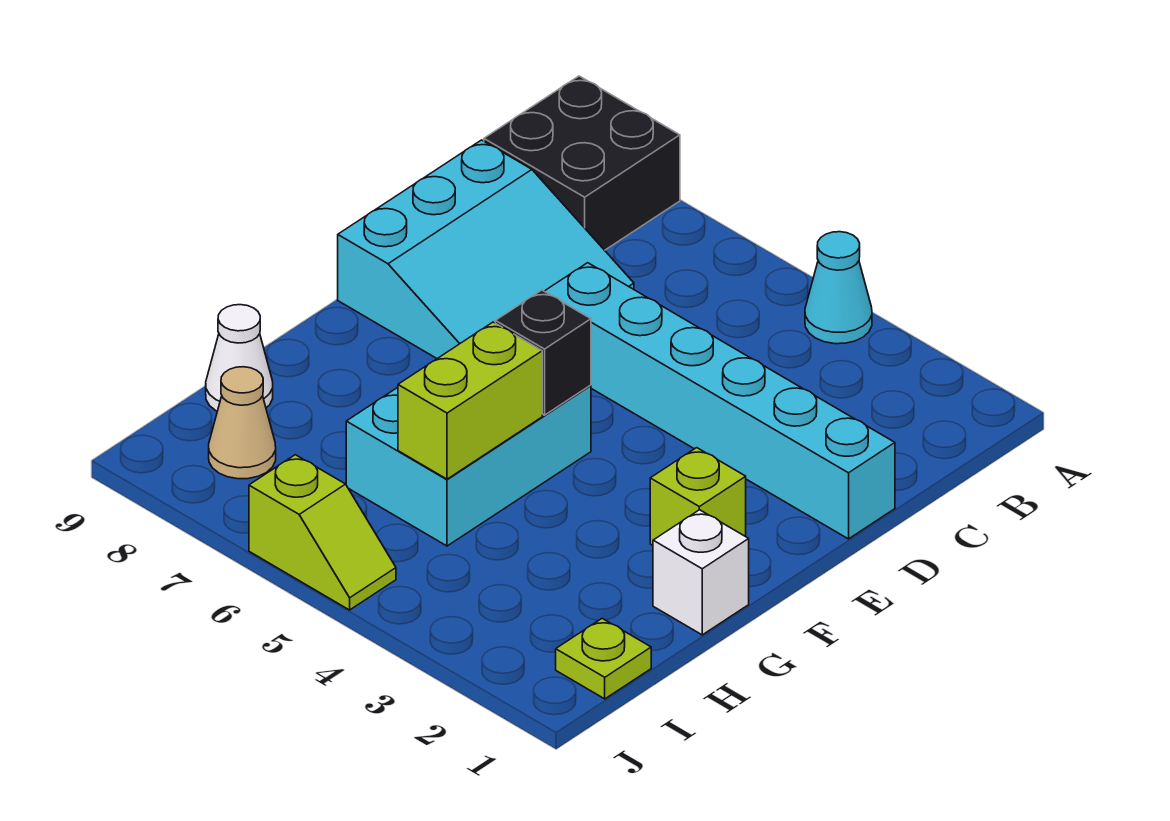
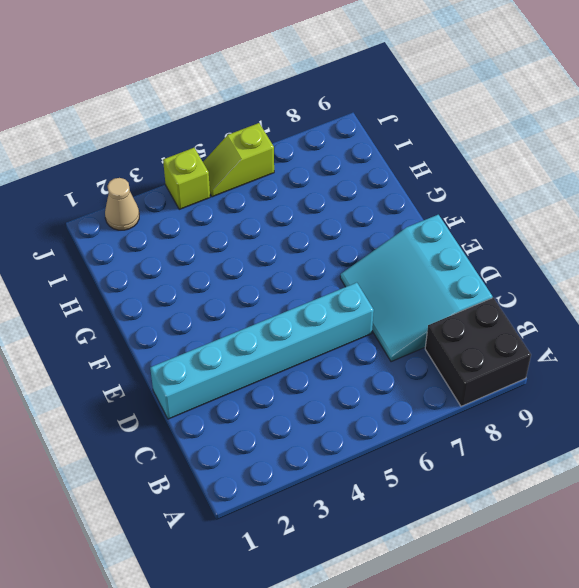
tan 1x1 cone [105,178,139,230] -> tan 1x1 cone moved to [209,367,276,479]
lime 1x1 brick [163,148,210,209] -> lime 1x1 brick moved to [650,448,746,545]
none -> cyan 1x1 cone [805,232,872,344]
none -> cyan 2x3 brick [346,385,591,546]
none -> white 1x1 brick [653,510,749,635]

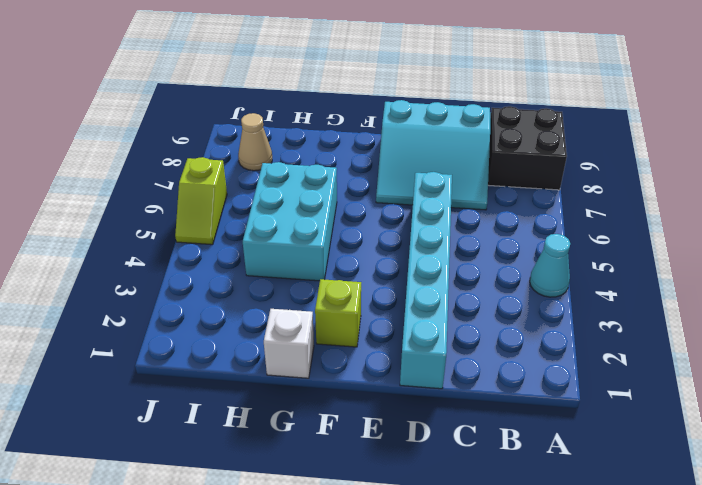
cyan 2x3 brick [243,162,337,281] -> cyan 2x3 brick turned to [346,385,591,546]
none -> white 1x1 cone [206,305,273,411]
none -> lime 1x1 plate [556,619,651,699]
none -> black 1x1 brick [495,290,591,415]

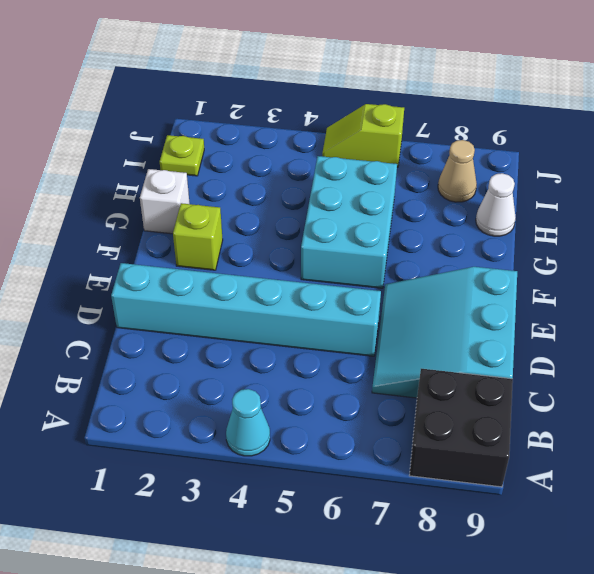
none -> black 1x1 brick [495,290,591,415]
none -> lime 1x2 brick [398,322,542,479]

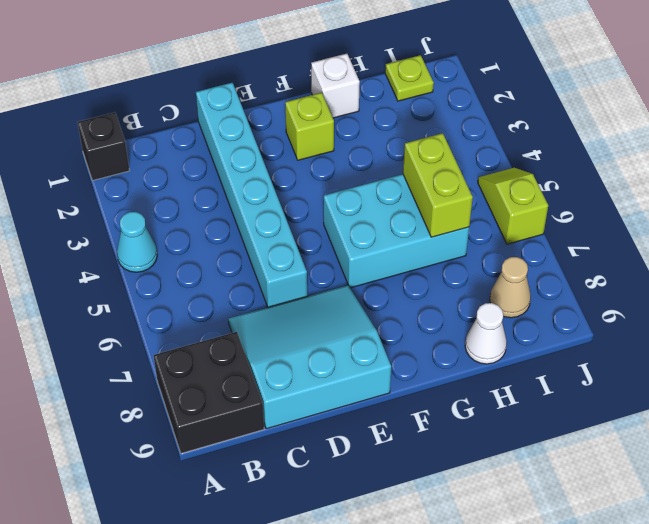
black 1x1 brick [78,112,130,181] -> black 1x1 brick moved to [495,290,591,415]
lime 1x2 brick [403,133,473,237] -> lime 1x2 brick turned to [398,322,542,479]

